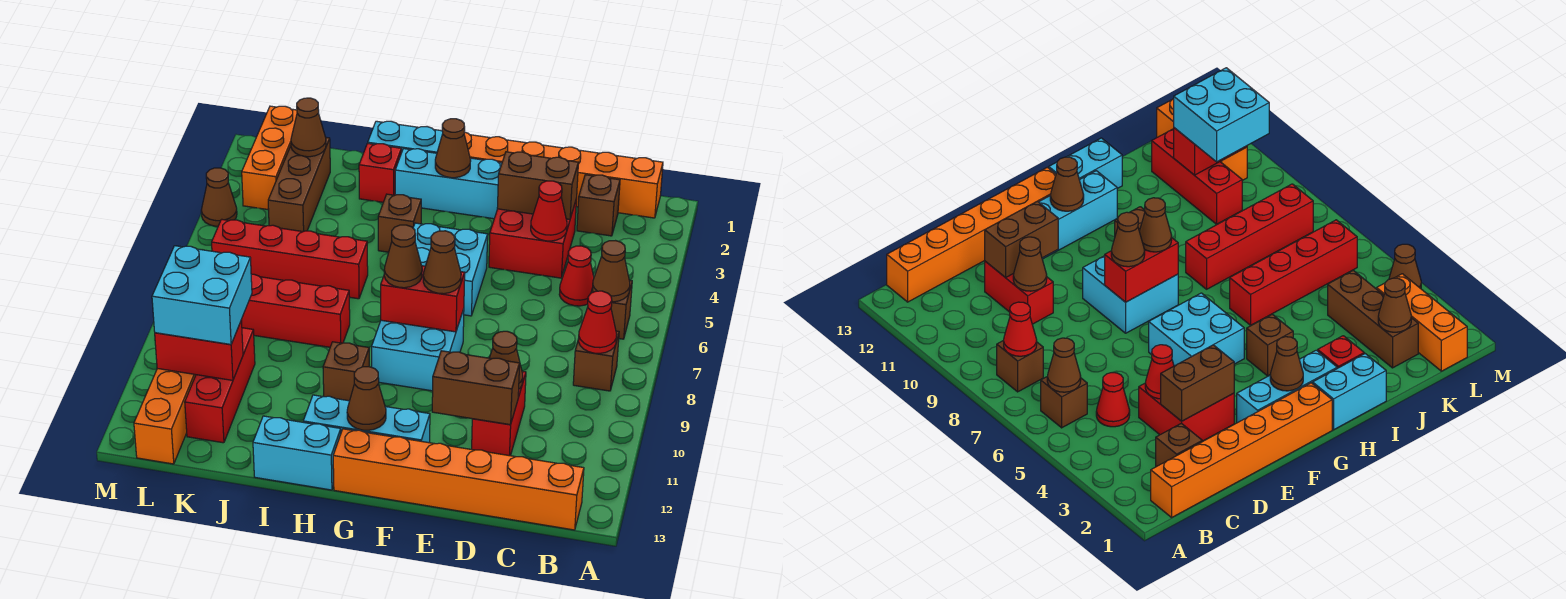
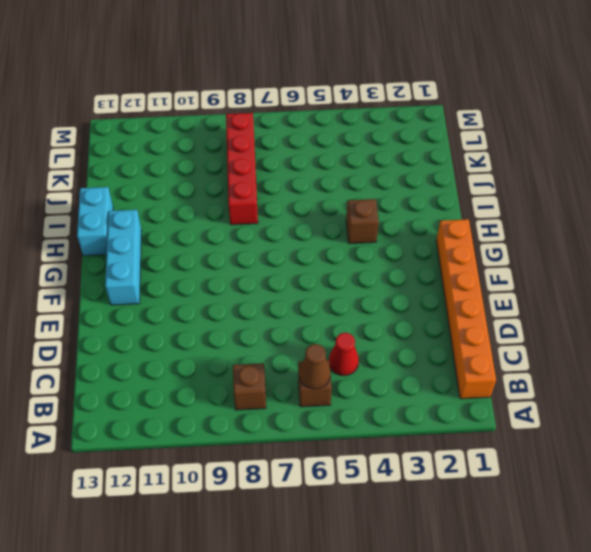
none -> orange 1x6 brick [333,429,584,530]
none -> brown 1x1 brick [577,175,620,236]
none -> red 2x2 brick [489,198,577,278]
none -> red 1x2 brick [472,371,526,456]

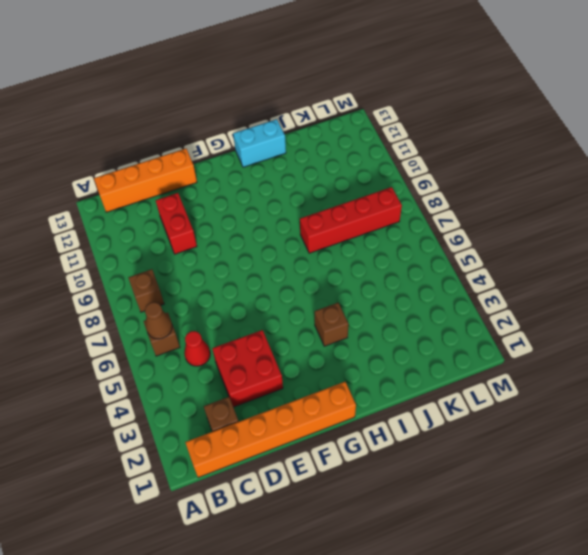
orange 1x4 brick [94,149,197,212] -> orange 1x6 brick [333,429,584,530]
none -> cyan 1x3 brick [395,149,502,219]
none -> cyan 2x2 brick [413,223,488,316]
none -> cyan 2x2 brick [372,309,464,391]
none -> cyan 1x3 brick [303,395,430,443]

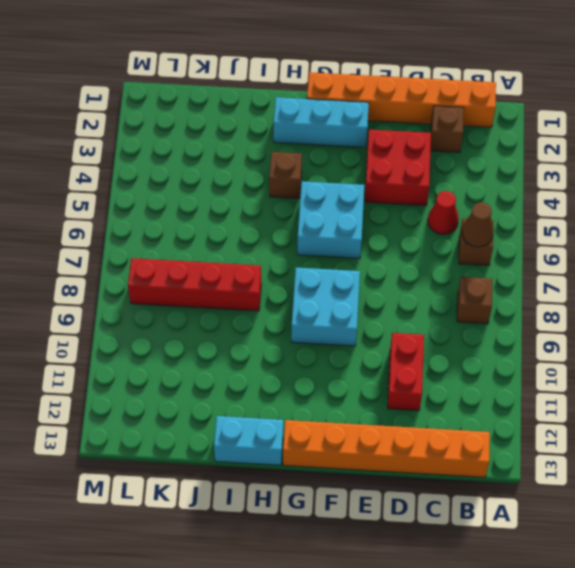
none -> cyan 1x3 brick [303,395,430,443]
none -> cyan 1x2 brick [368,121,443,153]
none -> brown 1x1 brick [323,342,369,401]
none -> red 1x1 brick [359,143,401,202]

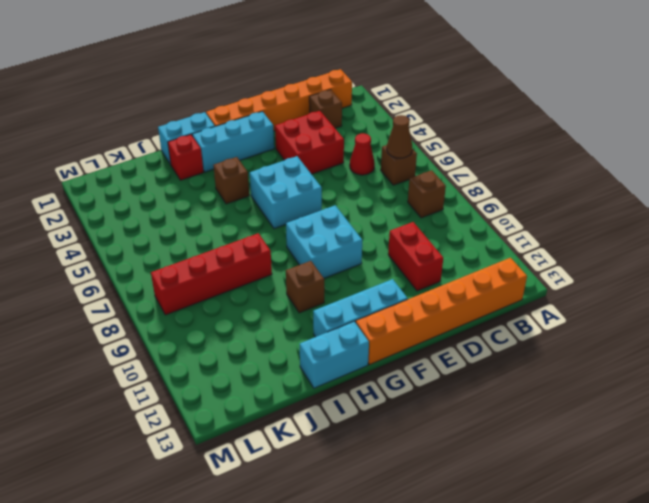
none -> red 1x4 brick [212,219,368,299]
none -> brown 1x3 brick [268,137,330,232]
none -> red 1x3 brick [185,328,255,443]
none -> orange 1x3 brick [242,106,297,210]

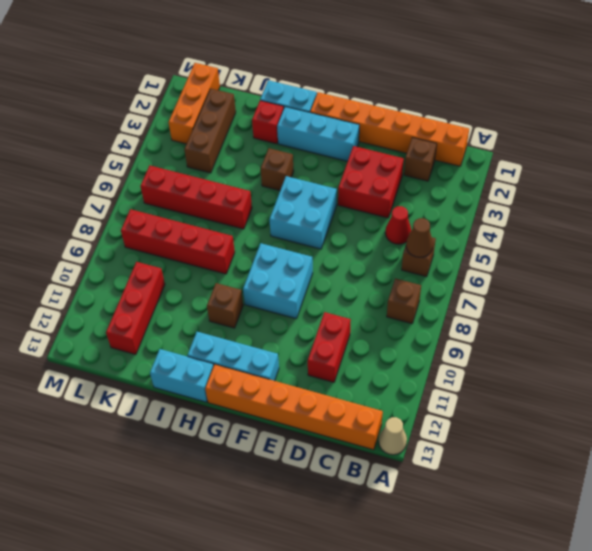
tan 1x1 cone [379,417,407,455] -> none
none -> orange 1x3 brick [134,369,196,464]
none -> brown 1x1 cone [201,168,237,226]
none -> red 1x1 cone [579,291,617,353]
none -> brown 1x2 brick [497,152,578,219]

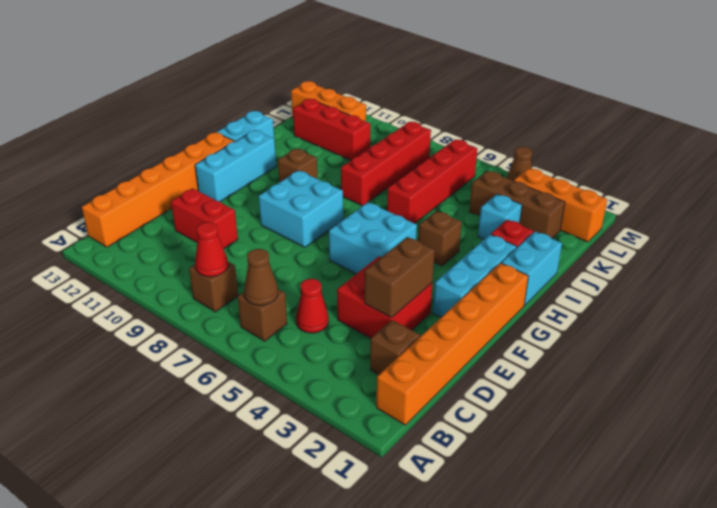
cyan 1x1 brick [478,194,522,239] -> none
none -> red 1x1 cone [531,181,567,241]
none -> brown 1x1 cone [490,331,523,389]
none -> brown 1x2 brick [432,351,520,425]
none -> red 1x2 brick [381,266,465,332]

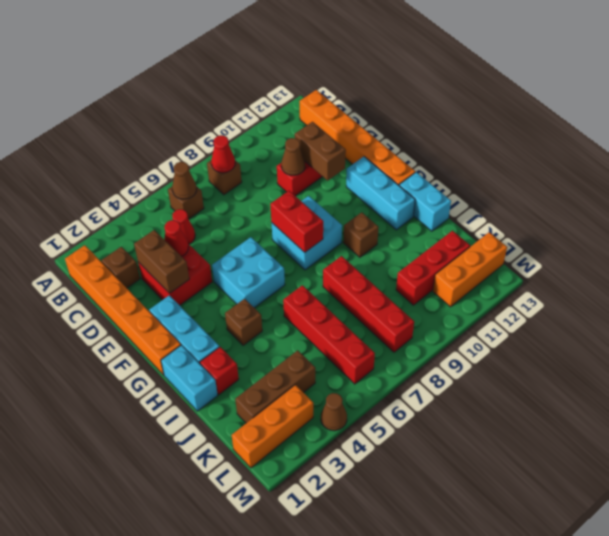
none -> brown 1x1 cone [435,119,471,178]
none -> brown 1x1 cone [347,367,386,430]
none -> brown 1x1 cone [291,98,326,157]
none -> red 1x2 brick [155,320,243,380]

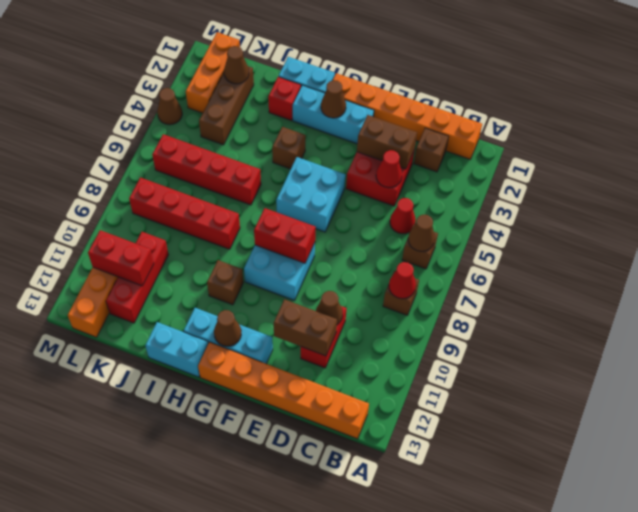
none -> brown 1x1 cone [423,231,461,294]
none -> brown 1x1 cone [384,225,422,288]
none -> cyan 2x2 brick [152,246,252,344]

